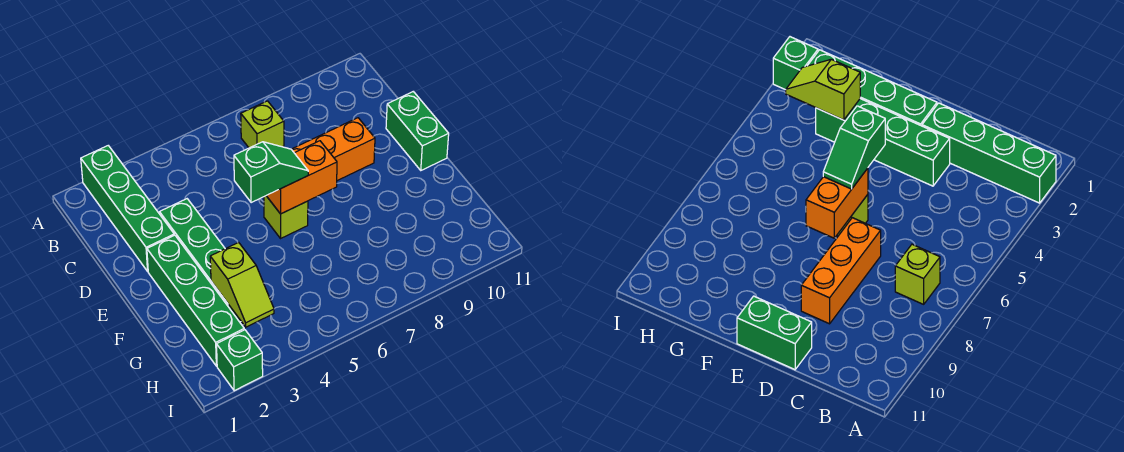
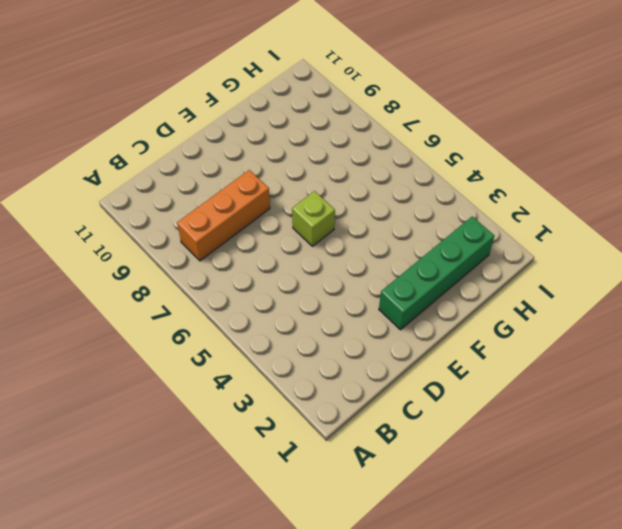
orange 1x3 brick [177,170,270,261] -> orange 1x3 brick turned to [291,118,375,181]
none -> green 1x4 brick [81,146,174,271]
none -> lime 1x1 brick [241,101,284,148]

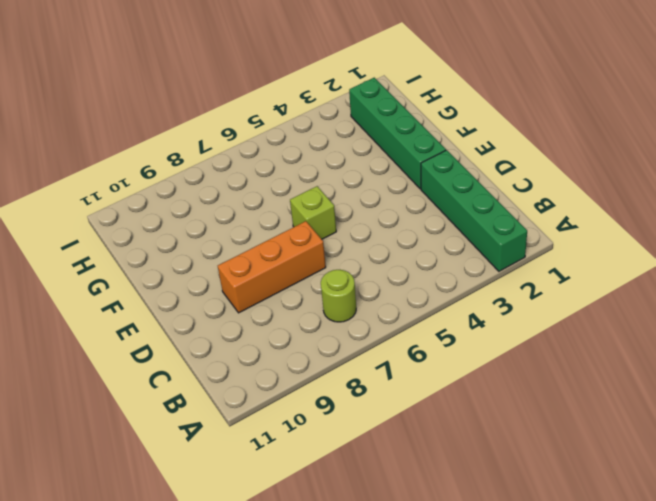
lime 1x1 round brick [321,270,356,322] -> lime 1x1 brick [241,101,284,148]
none -> green 1x4 brick [160,199,241,322]
none -> green 1x2 brick [386,92,449,170]

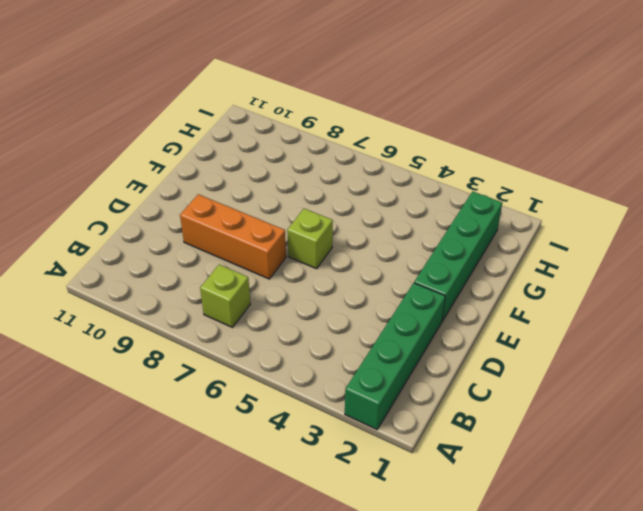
none -> green 1x4 brick [160,199,241,322]
none -> green 1x2 brick [386,92,449,170]

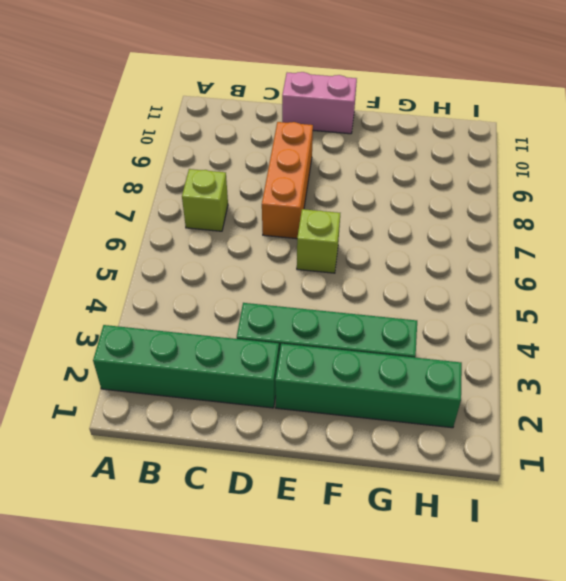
pink 1x2 brick [282,72,357,134] -> green 1x2 brick [386,92,449,170]
none -> green 1x1 brick [217,330,263,391]
none -> orange 1x2 brick [266,141,337,214]

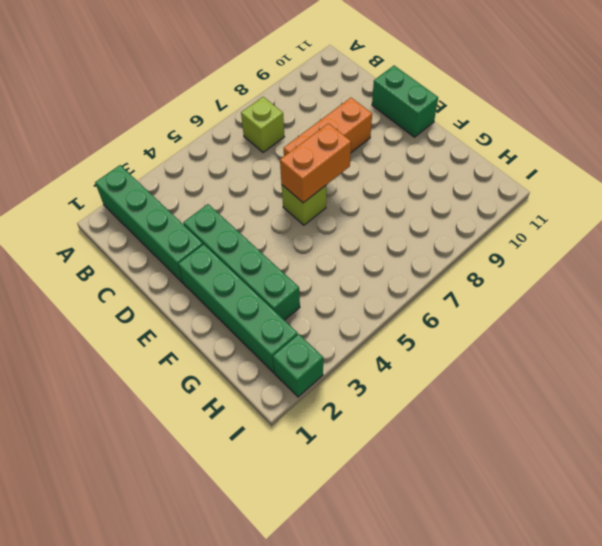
none -> lime 1x2 slope [210,242,274,327]
none -> green 1x2 slope [234,142,308,203]

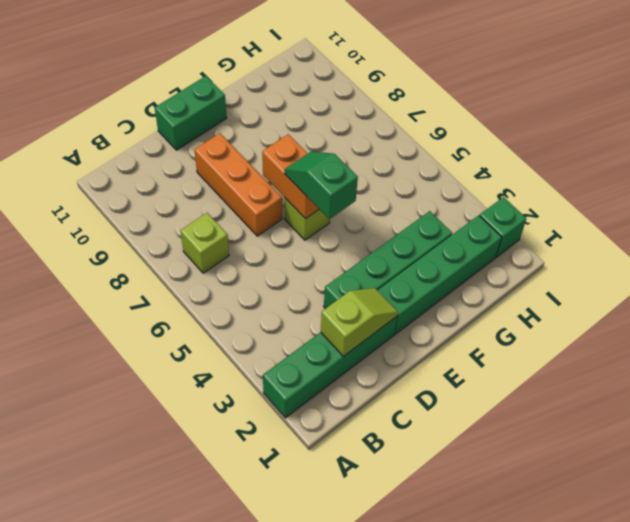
lime 1x2 slope [321,288,398,357] -> lime 1x2 slope moved to [210,242,274,327]

